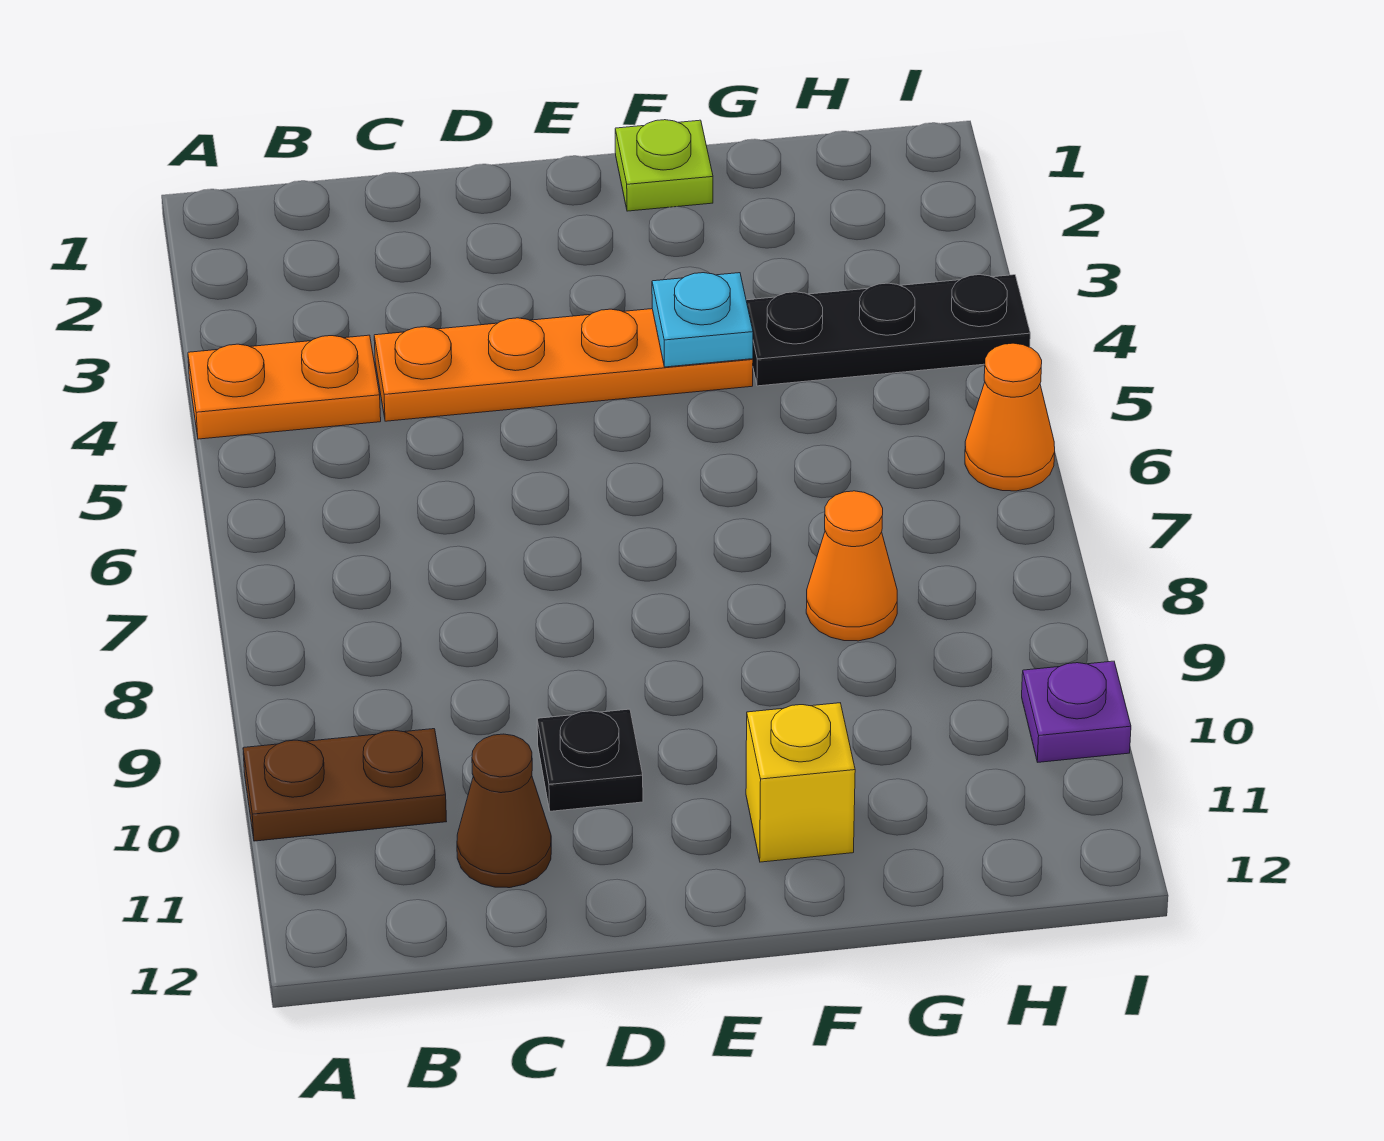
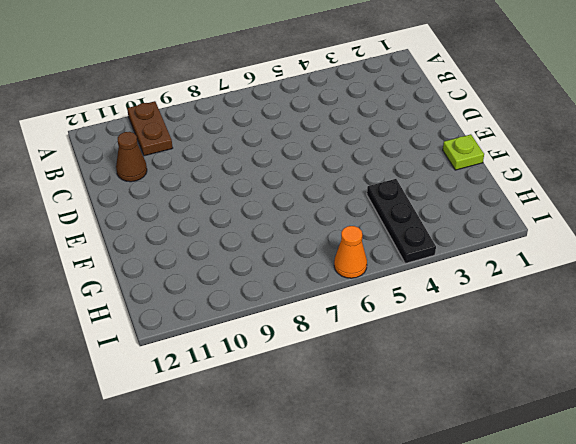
none -> orange 1x2 plate [188,335,381,439]
none -> orange 1x4 plate [374,309,753,421]
none -> black 1x1 plate [537,709,643,811]

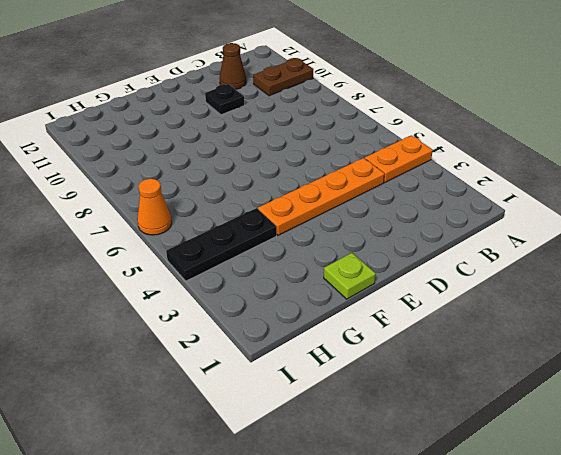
none -> yellow 1x1 brick [746,703,855,862]
none -> orange 1x1 cone [806,491,897,641]
none -> purple 1x1 plate [1022,661,1131,762]

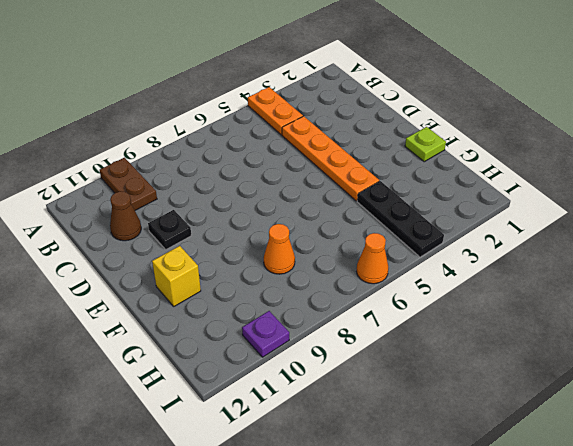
none -> cyan 1x1 plate [652,273,753,367]

